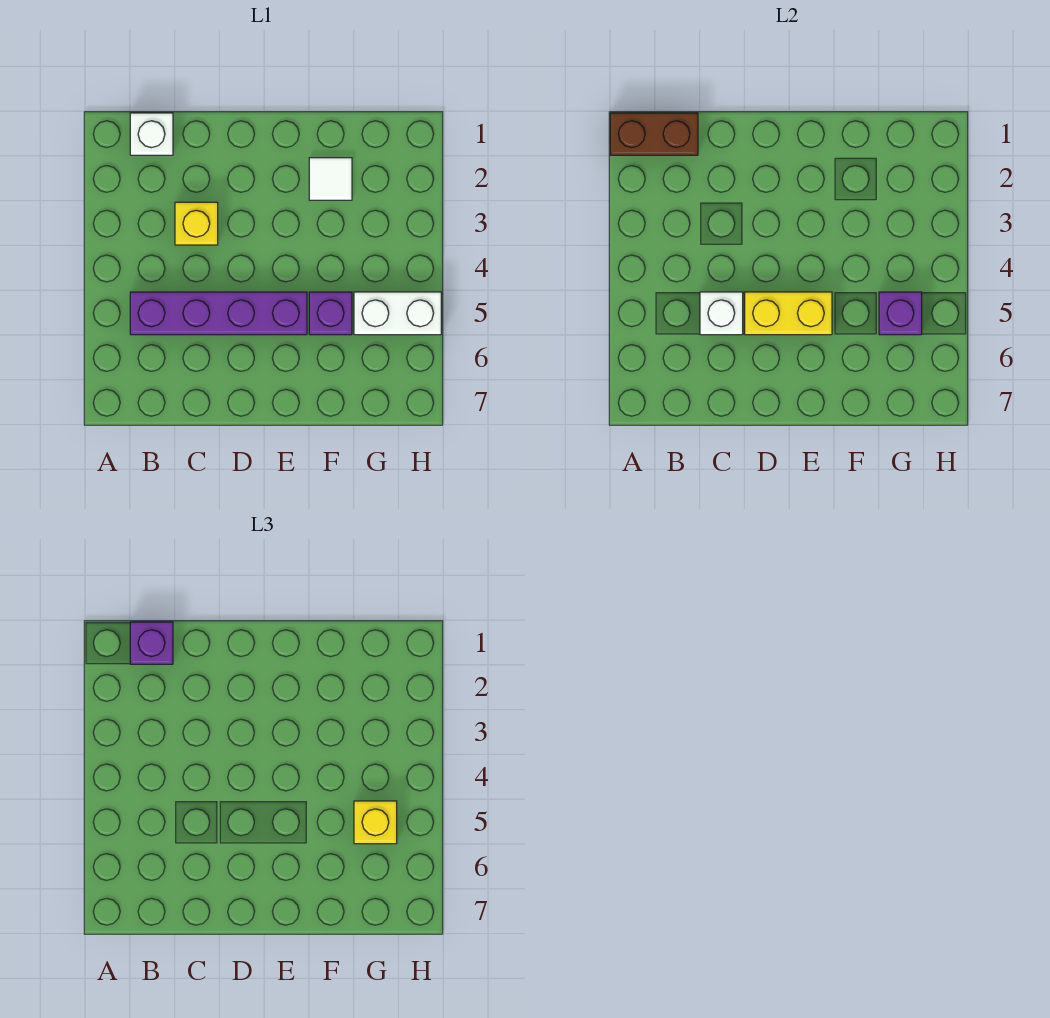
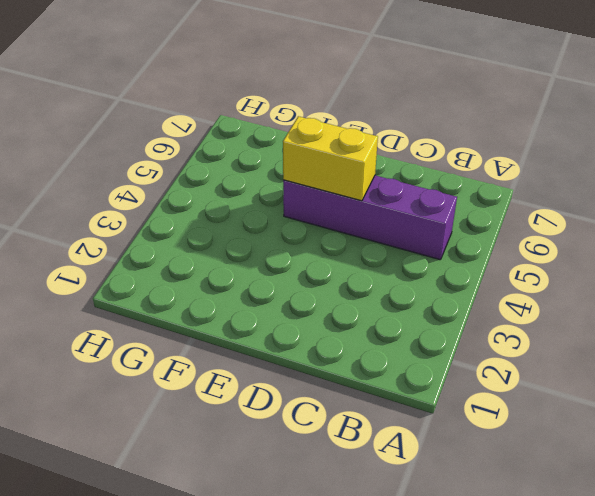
none -> white 1x1 brick [130,113,173,155]
none -> yellow 1x1 brick [175,202,218,245]
none -> white 1x1 tile [309,158,352,200]

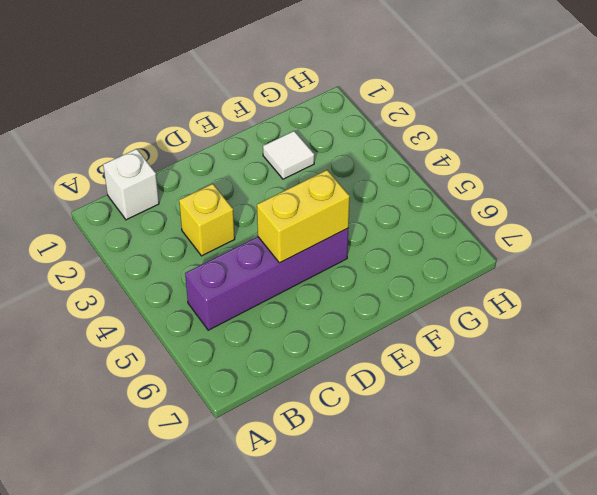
none -> purple 1x1 brick [309,292,352,335]
none -> white 1x2 brick [354,292,441,335]
none -> brown 1x2 brick [610,113,698,155]

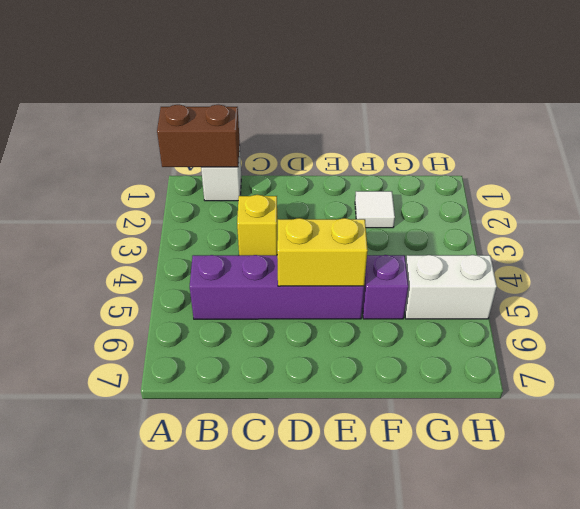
none -> white 1x1 brick [700,292,743,335]
none -> purple 1x1 brick [879,292,922,335]
none -> purple 1x1 brick [130,622,173,664]

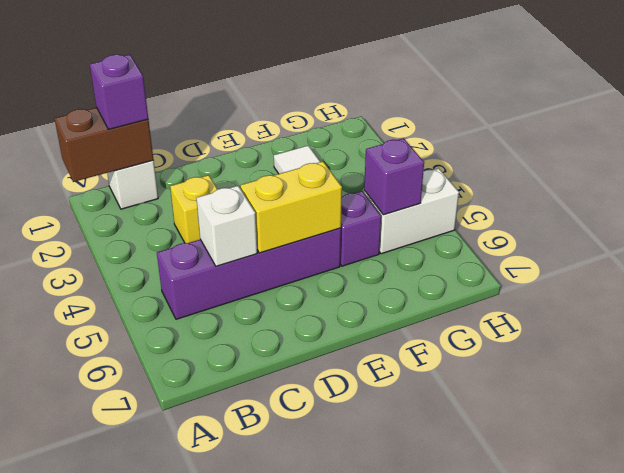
none -> yellow 1x1 brick [354,801,397,844]

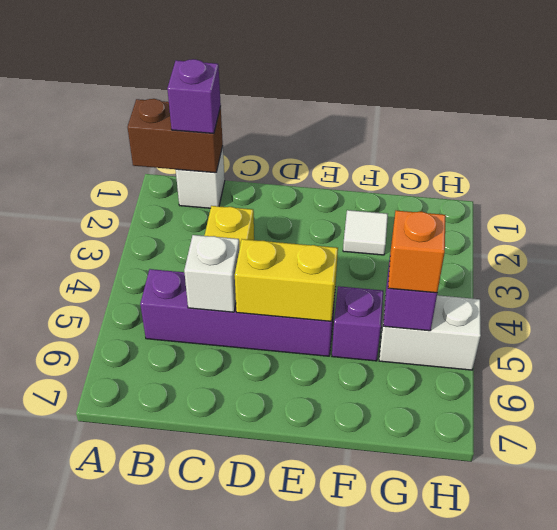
orange 1x1 brick [388,211,446,293] -> yellow 1x1 brick [354,801,397,844]

